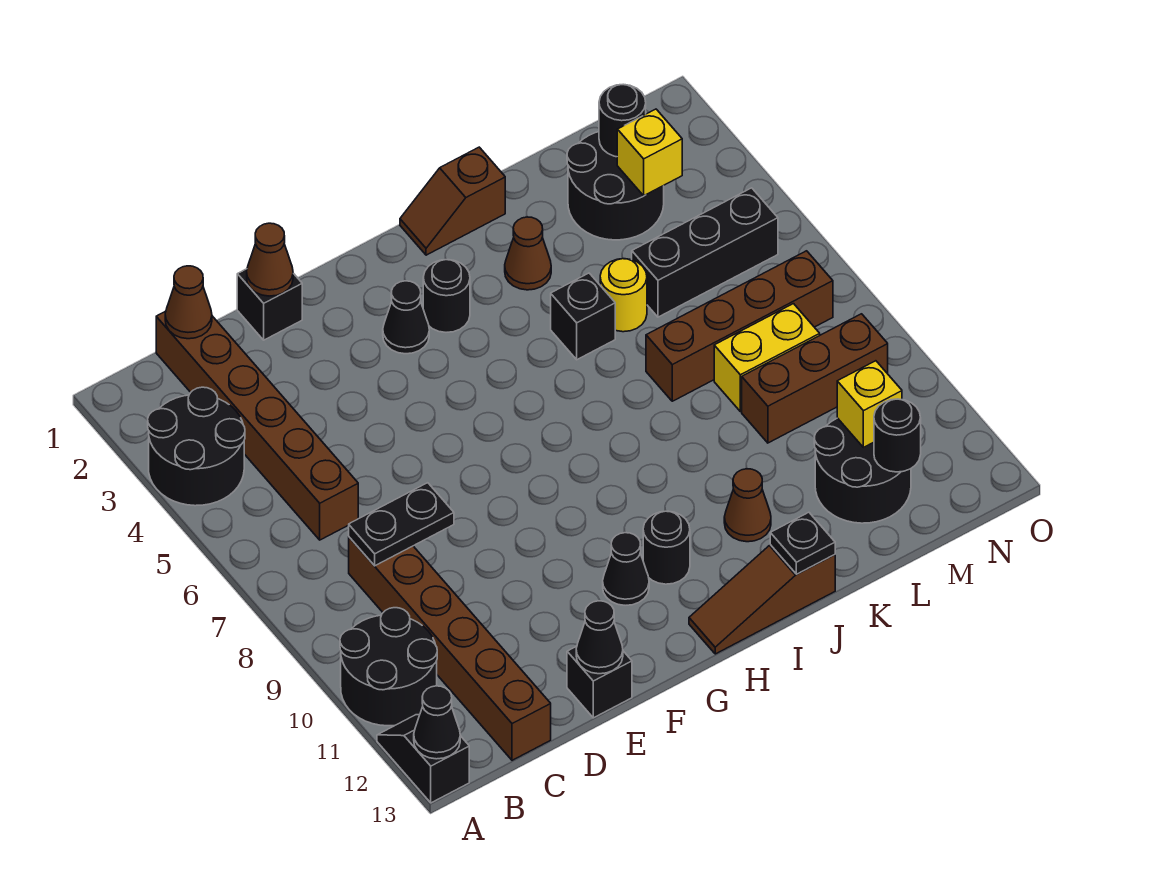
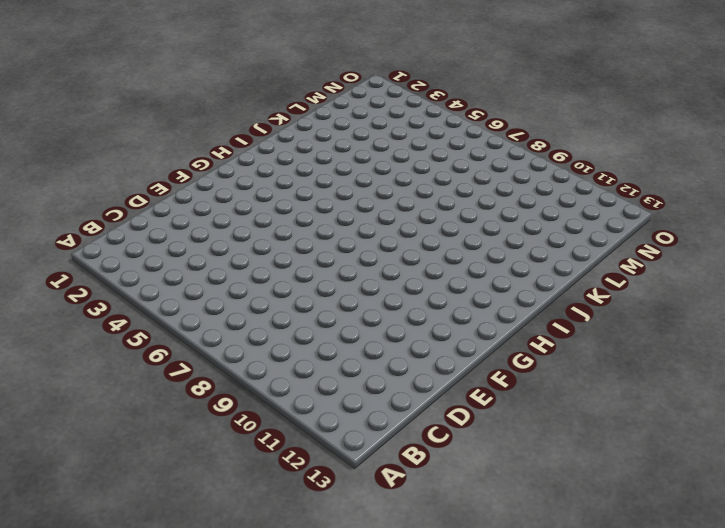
none -> black 2x2 round brick [148,387,245,506]
none -> black 2x2 round brick [340,608,437,726]
none -> black 1x2 slope [377,715,469,803]
none -> brown 1x6 brick [156,311,358,540]

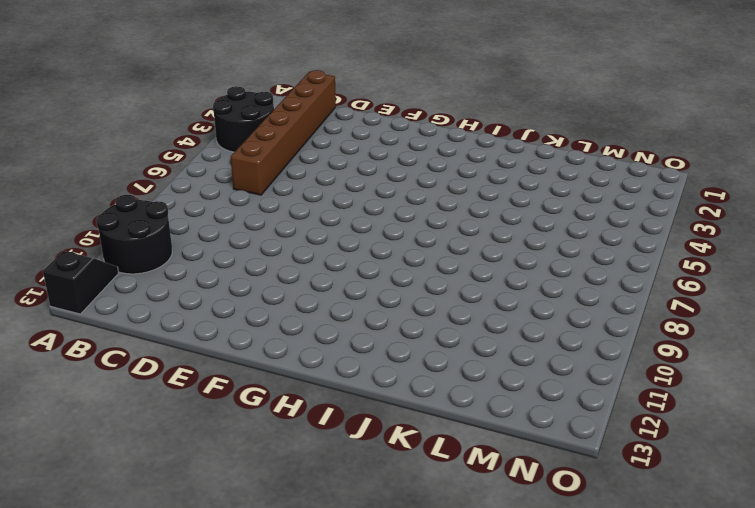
none -> brown 1x6 brick [349,537,551,760]
none -> black 1x1 brick [237,269,302,340]
none -> black 1x1 brick [567,646,632,718]
none -> black 1x1 cone [383,281,429,354]

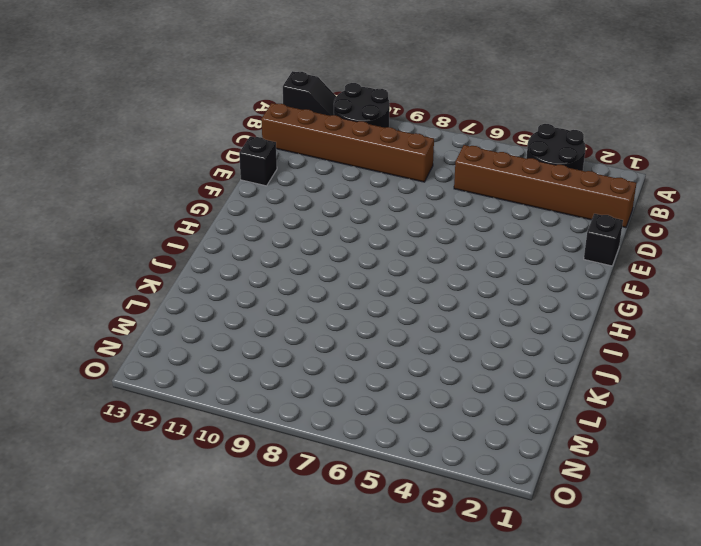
none -> black 1x1 cone [383,281,429,354]
none -> black 1x1 cone [603,533,649,605]
none -> black 1x1 round brick [423,260,470,332]
none -> black 1x1 round brick [643,511,690,584]

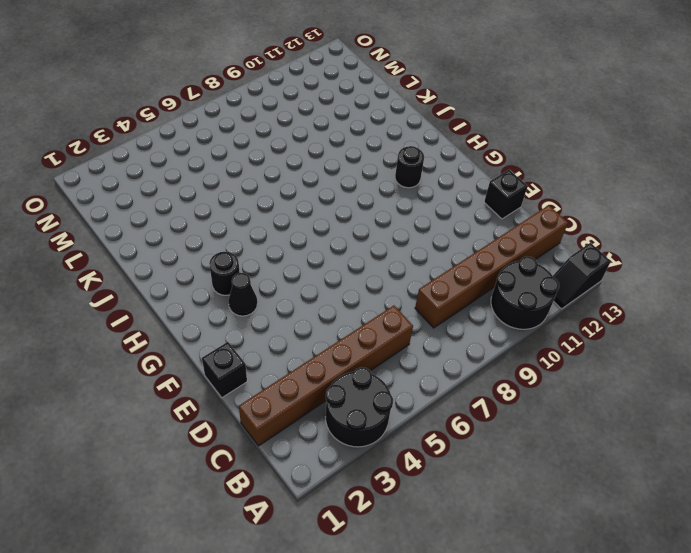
none -> black 1x1 cone [603,533,649,605]
none -> brown 1x3 slope [689,545,835,654]
none -> brown 1x2 slope [400,147,505,255]
none -> brown 1x1 cone [505,217,551,290]

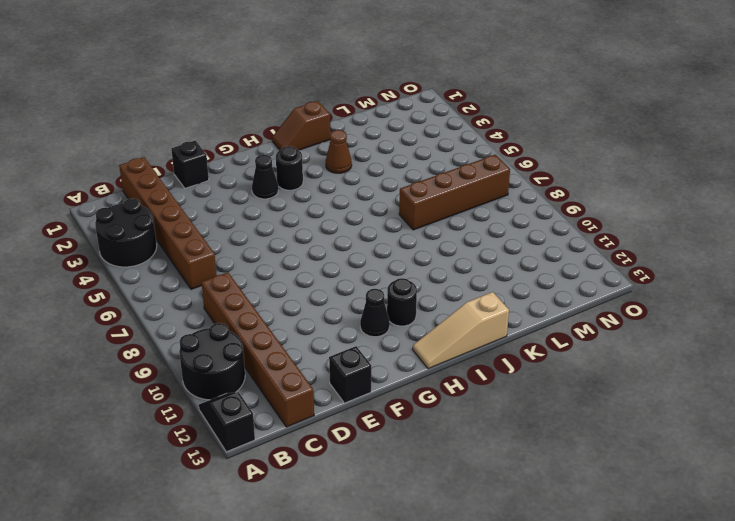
tan 1x3 slope [413,292,509,369] -> brown 1x3 slope [689,545,835,654]
none -> black 1x1 brick [551,273,615,360]
none -> brown 1x1 cone [724,469,771,542]
none -> yellow 1x1 round brick [600,259,647,332]
none -> black 2x2 round brick [567,132,664,240]

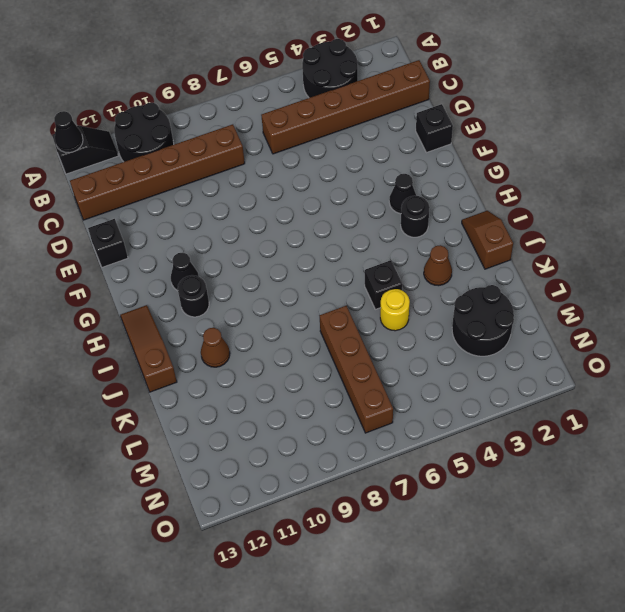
none -> black 1x3 brick [632,188,778,317]
none -> yellow 1x2 brick [714,304,820,412]
none -> brown 1x3 brick [742,314,888,443]
none -> black 2x2 round brick [814,418,911,523]

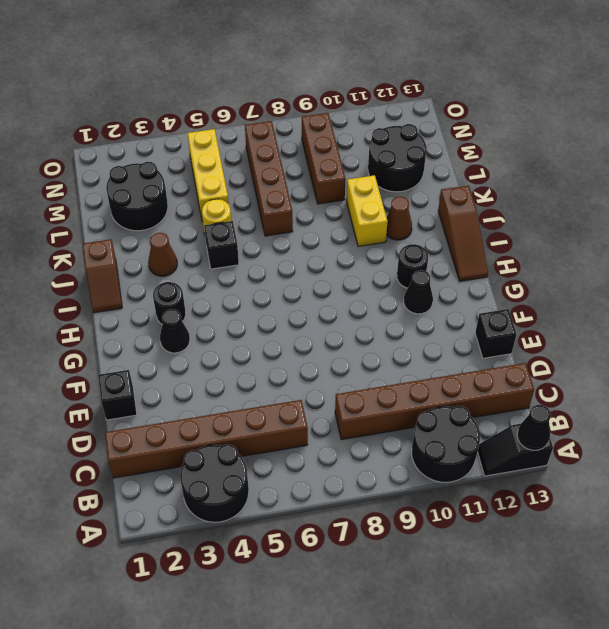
yellow 1x2 brick [346,175,388,246] -> yellow 1x2 brick moved to [714,304,820,412]
yellow 1x3 brick [187,129,229,221] -> black 1x3 brick [632,188,778,317]
none -> brown 1x1 cone [165,266,212,339]
none -> black 1x2 plate [349,483,454,566]
none -> brown 1x1 cone [247,223,293,296]
none -> black 1x1 cone [576,601,623,674]

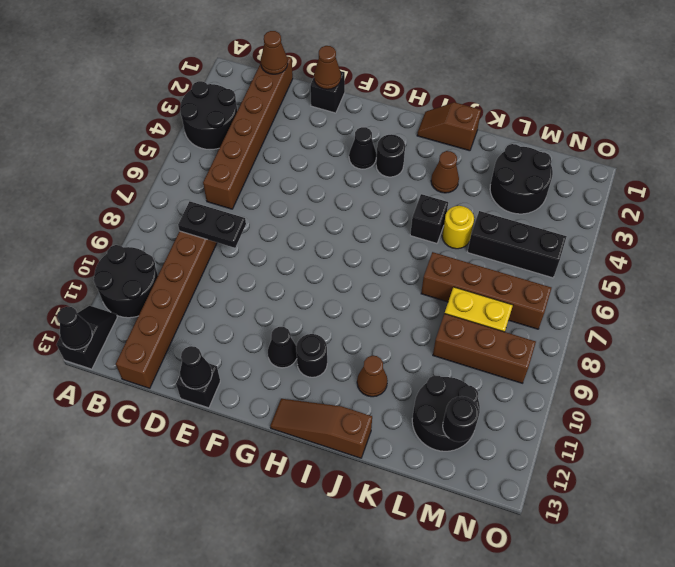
none -> black 1x1 plate [770,512,835,574]
none -> black 1x1 round brick [599,85,646,157]
none -> yellow 1x1 brick [617,109,682,196]
none -> yellow 1x1 brick [837,361,902,447]

